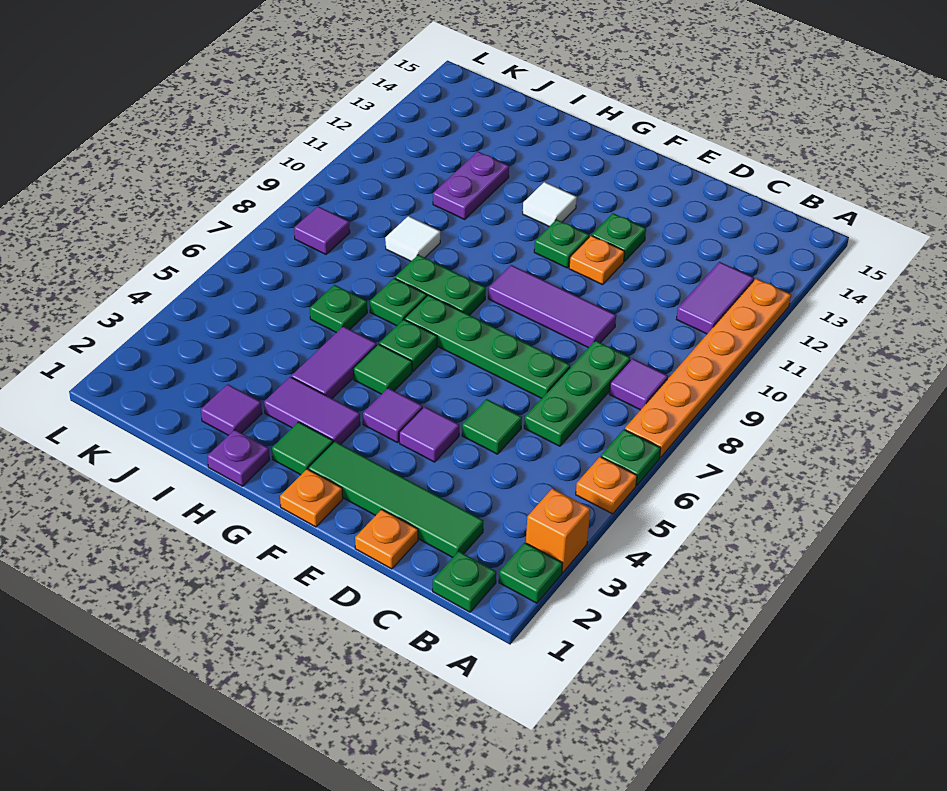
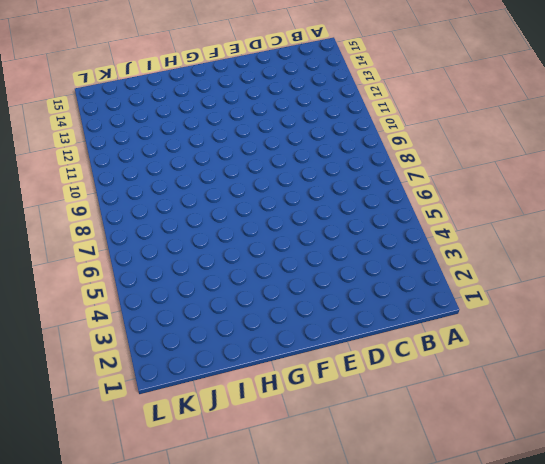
none -> green 1x1 plate [499,543,563,603]
none -> orange 1x1 brick [526,488,590,573]
none -> orange 1x1 plate [576,457,637,514]
none -> green 1x1 plate [601,429,661,486]

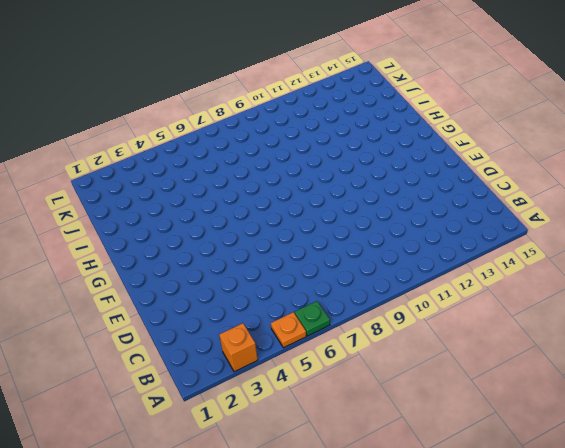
none -> green 1x1 plate [499,543,563,603]
none -> orange 1x6 plate [625,279,791,458]
none -> green 1x1 plate [433,551,496,612]
none -> purple 1x1 tile [609,359,668,410]

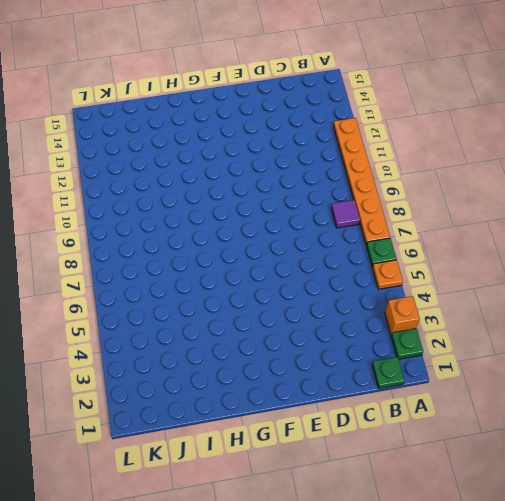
none -> purple 1x2 tile [676,262,754,334]
none -> green 1x4 tile [308,441,483,557]
none -> green 1x3 plate [524,341,630,446]
none -> orange 1x1 plate [355,509,418,569]

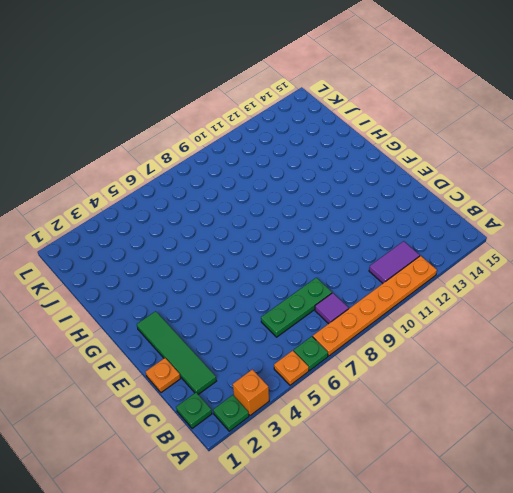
none -> green 1x1 tile [462,399,522,454]
none -> green 1x4 plate [405,295,570,398]
none -> purple 1x3 tile [488,265,616,348]
none -> purple 1x1 tile [399,407,459,462]

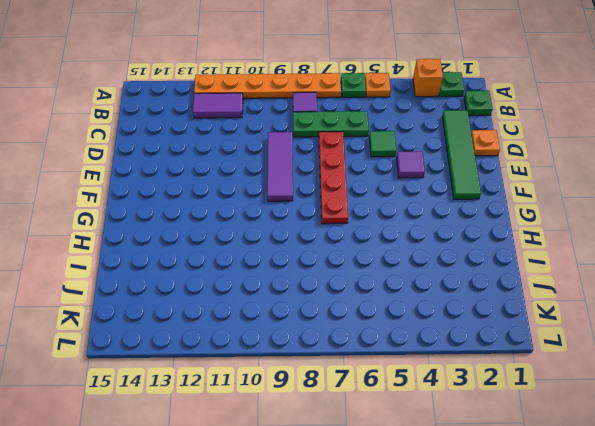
red 1x4 plate [319,132,348,224] -> green 1x4 plate [405,295,570,398]
none -> orange 1x1 plate [569,236,625,285]
none -> green 1x1 plate [592,213,646,262]
none -> orange 1x1 plate [280,469,343,527]
none -> purple 1x1 tile [363,388,423,443]

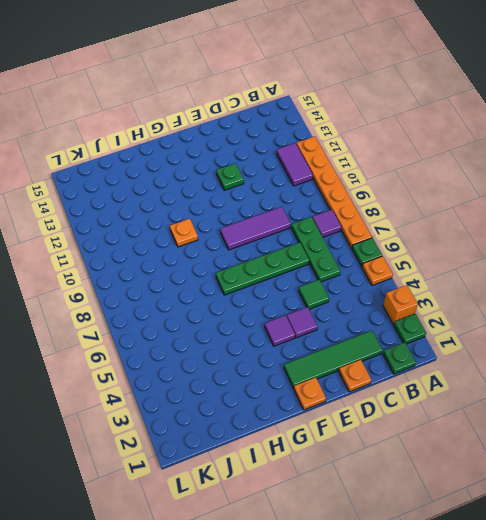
orange 1x1 plate [170,219,198,247] -> orange 1x1 plate moved to [569,236,625,285]
none -> green 1x1 plate [534,220,589,268]
none -> green 1x1 tile [272,422,333,475]
none -> purple 1x2 tile [264,377,360,444]
none -> green 1x1 tile [353,344,412,394]

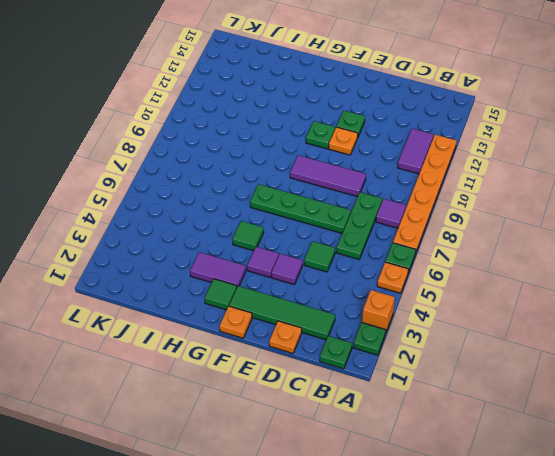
none -> green 1x1 plate [379,319,437,371]
none -> green 1x2 plate [395,255,486,315]
none -> white 1x1 tile [523,182,577,226]
none -> purple 1x1 plate [207,430,270,486]

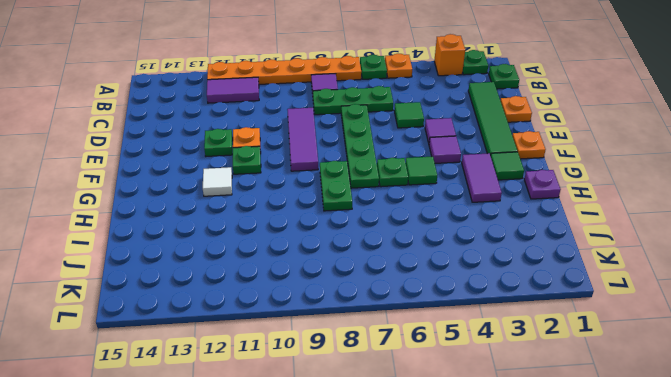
none -> purple 1x2 tile [292,326,377,398]
none -> green 1x1 plate [370,278,427,326]
none -> purple 1x1 tile [201,384,262,435]
none -> green 1x1 plate [310,285,367,333]

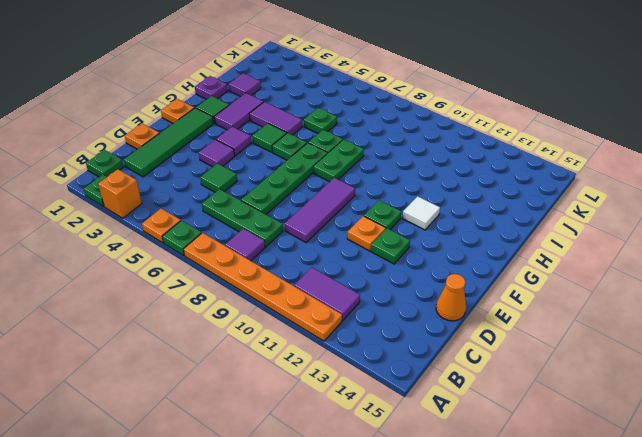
orange 1x1 cone [436,274,466,321] -> none
none -> white 1x1 tile [385,216,440,261]
none -> purple 1x2 plate [433,152,509,219]
none -> purple 1x1 tile [294,206,350,254]

